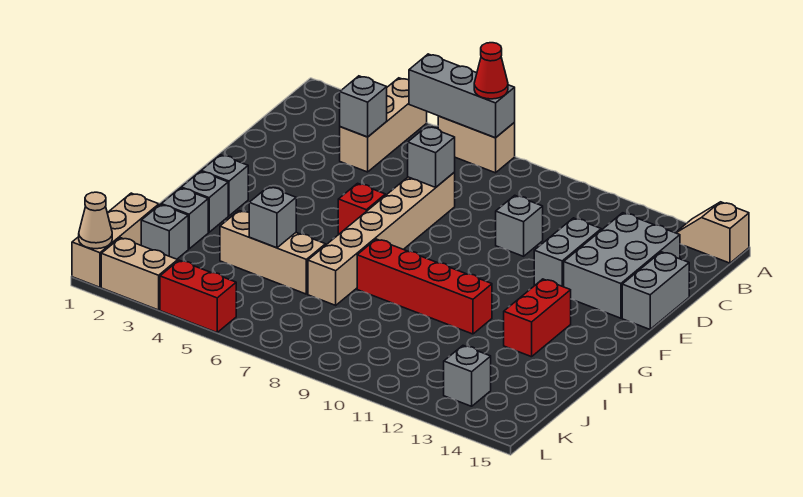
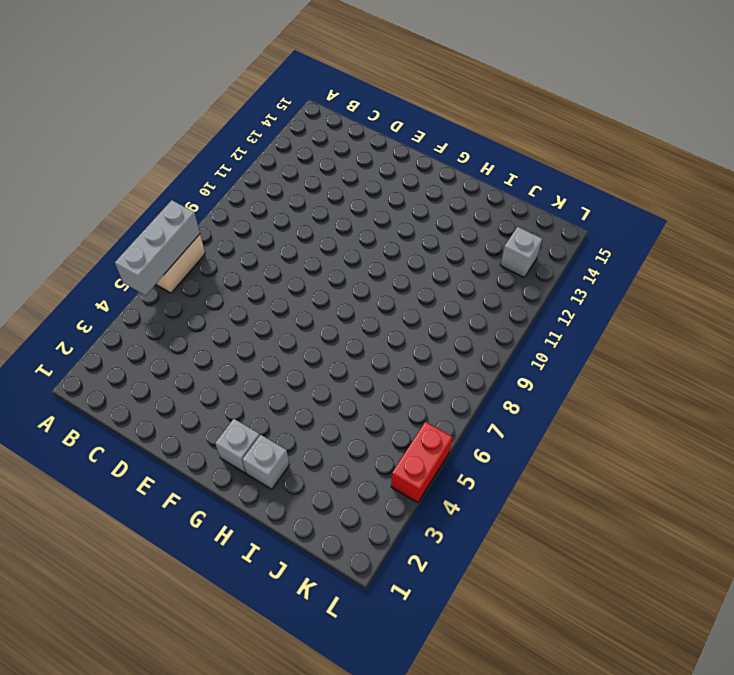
none -> tan 1x3 brick [340,78,427,172]
none -> tan 1x2 slope [676,202,749,263]
none -> grey 2x3 brick [564,213,680,318]

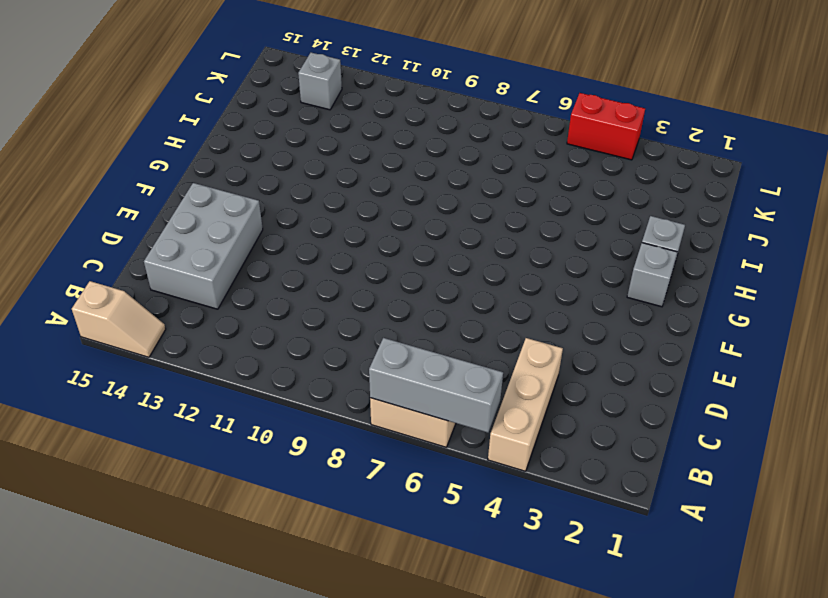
none -> tan 1x6 brick [308,172,455,305]
none -> grey 1x1 brick [496,195,543,256]
none -> grey 1x2 brick [534,218,601,287]

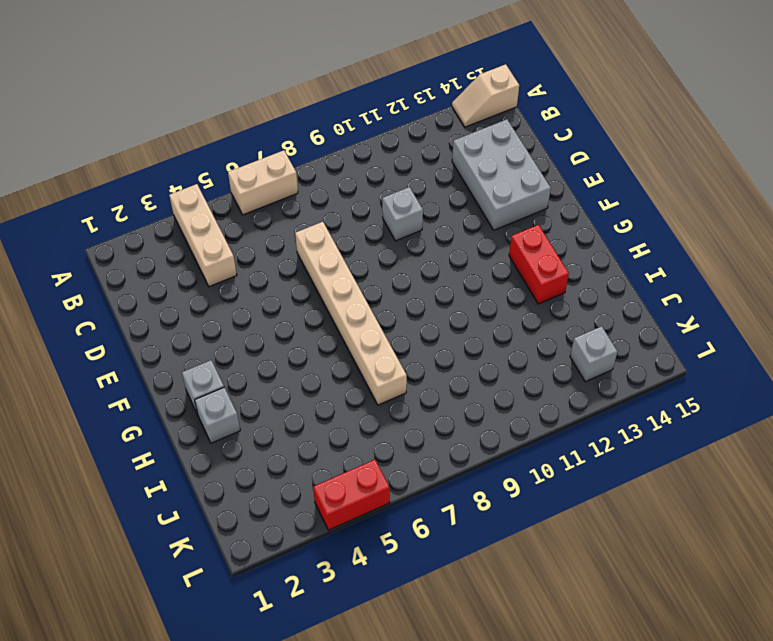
none -> grey 1x2 brick [534,218,601,287]
none -> grey 1x2 brick [622,252,689,329]
none -> red 1x1 brick [338,183,385,234]

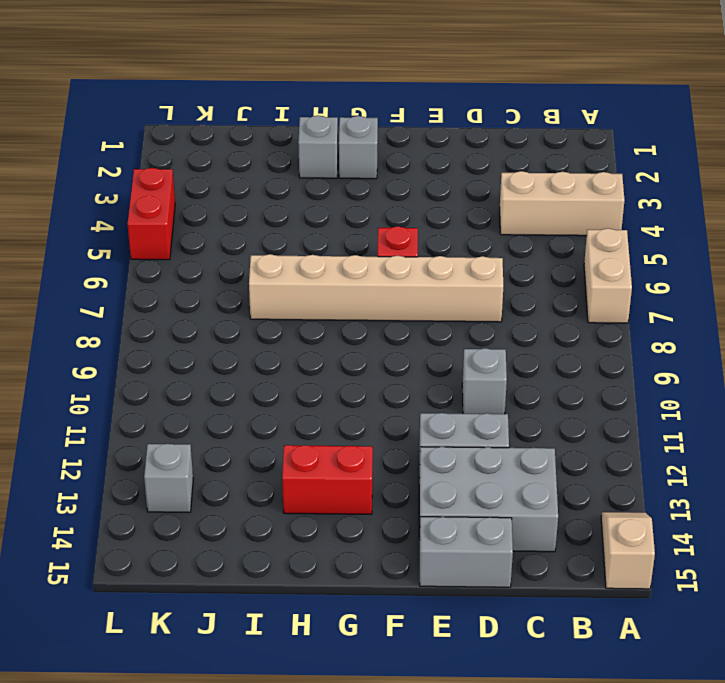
none -> red 1x4 brick [357,239,492,334]
none -> grey 1x1 brick [161,188,208,249]
none -> tan 1x3 brick [220,211,325,294]

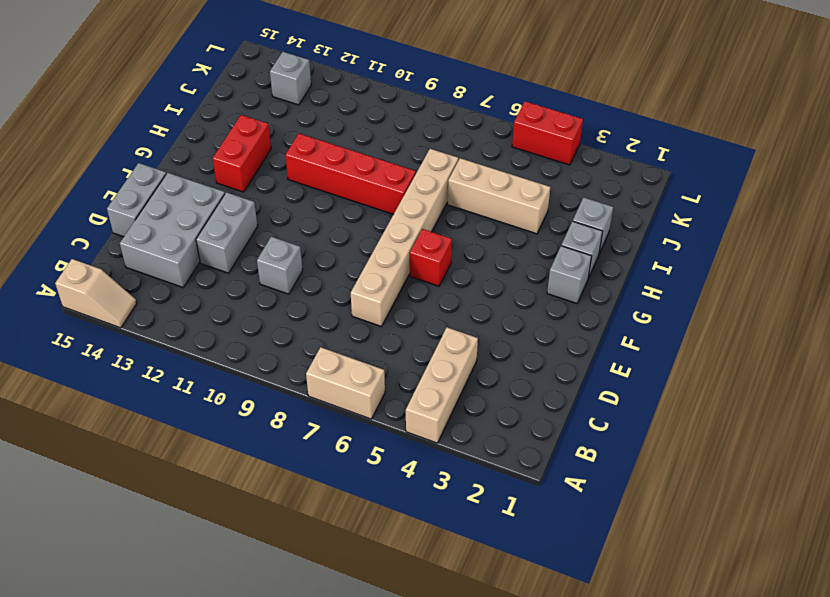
none -> tan 1x3 brick [72,193,159,287]
none -> grey 1x1 brick [141,205,188,259]
none -> tan 1x2 brick [101,238,178,310]

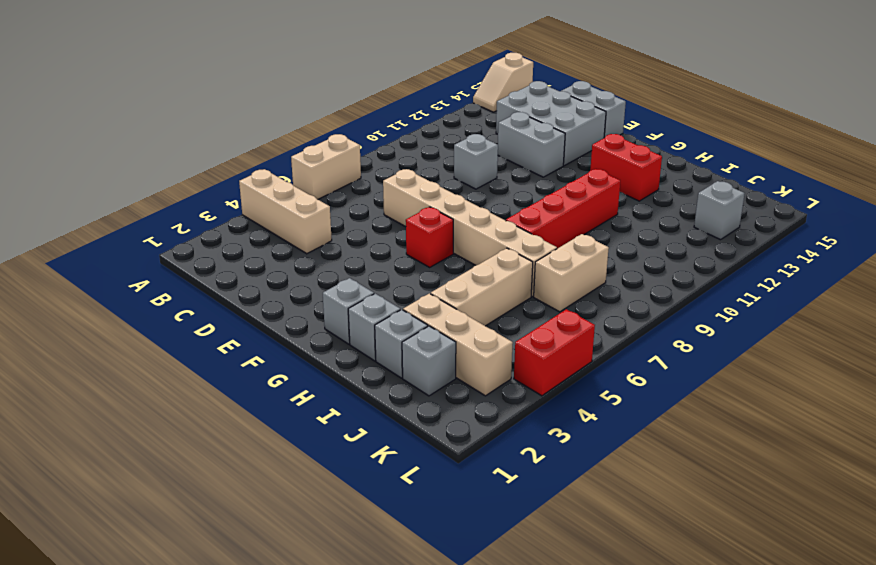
tan 1x3 brick [403,293,513,396] -> tan 1x3 brick moved to [72,193,159,287]
tan 1x2 brick [534,234,609,312] -> tan 1x2 brick moved to [101,238,178,310]
none -> grey 1x3 brick [409,54,515,138]
none -> grey 1x1 brick [340,76,387,137]
none -> grey 1x1 brick [408,126,455,187]

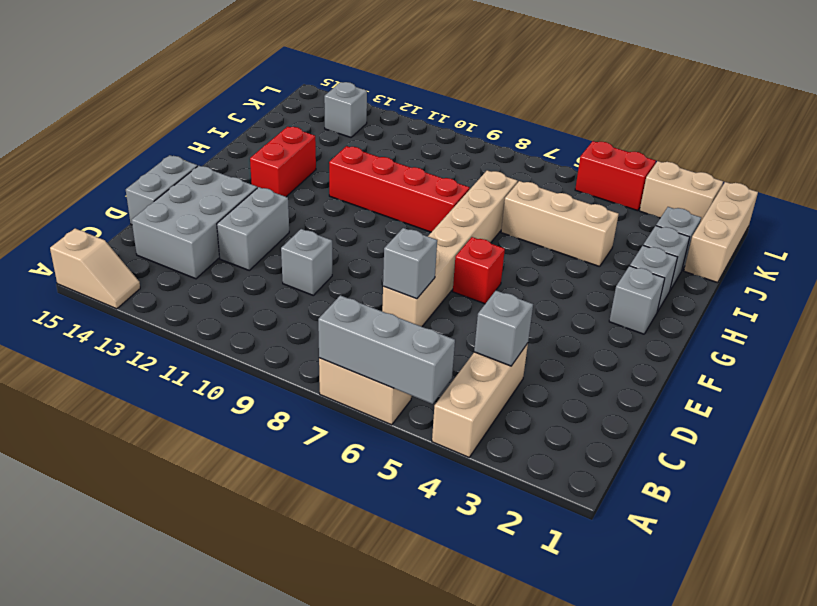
none -> grey 1x1 brick [249,187,296,248]
none -> tan 1x1 cone [79,192,112,249]
none -> red 1x1 cone [474,43,508,99]

